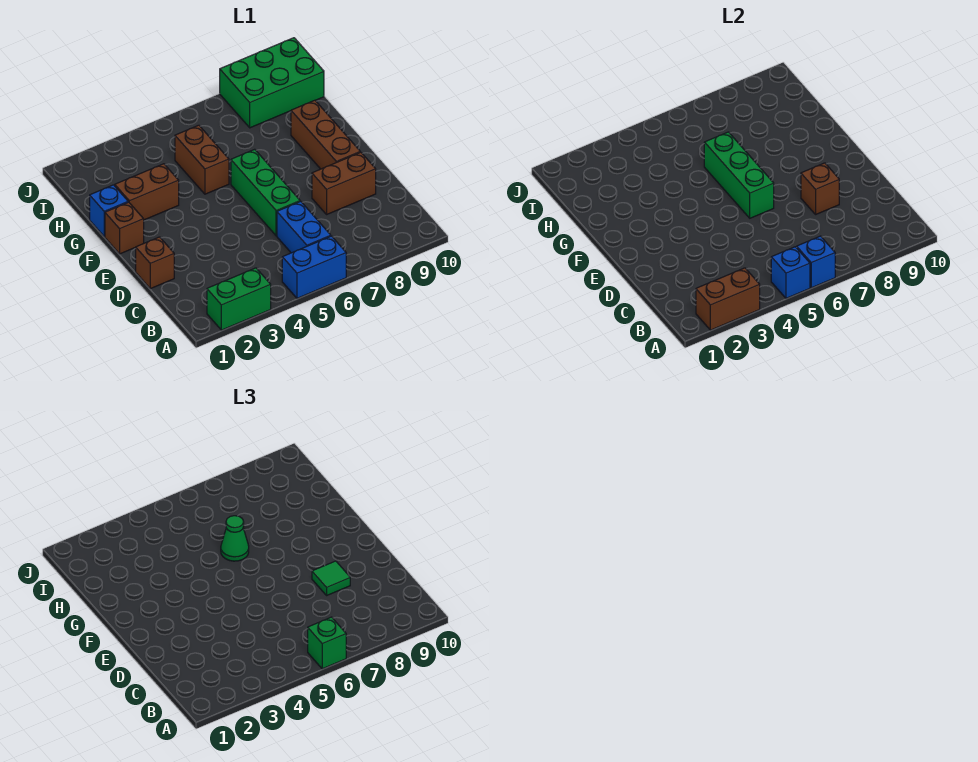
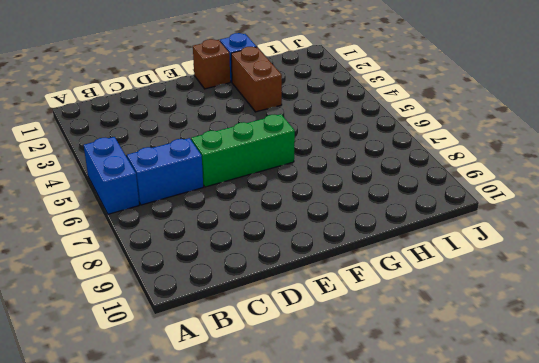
none -> green 1x2 brick [207,268,271,330]
none -> brown 1x1 brick [136,237,174,289]
none -> brown 1x2 brick [312,152,376,214]

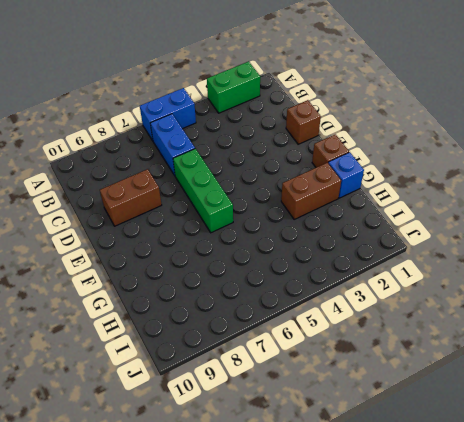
none -> brown 1x3 brick [291,100,360,169]
none -> brown 1x2 brick [175,125,229,194]
none -> green 2x3 brick [220,38,324,128]

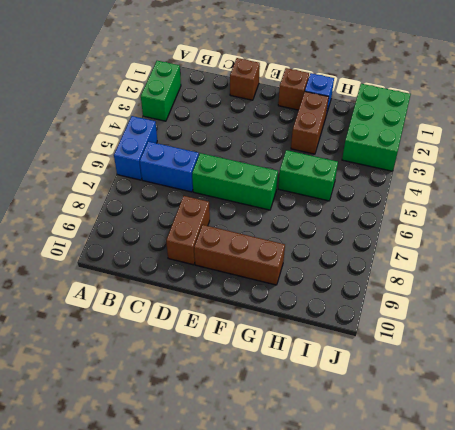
green 1x2 brick [278,150,338,201] -> brown 1x2 brick [175,125,229,194]
green 2x3 brick [342,84,411,171] -> green 2x3 brick moved to [220,38,324,128]
none -> brown 1x2 brick [696,268,760,330]
none -> blue 1x1 brick [771,247,810,298]
none -> blue 1x1 brick [797,236,835,288]

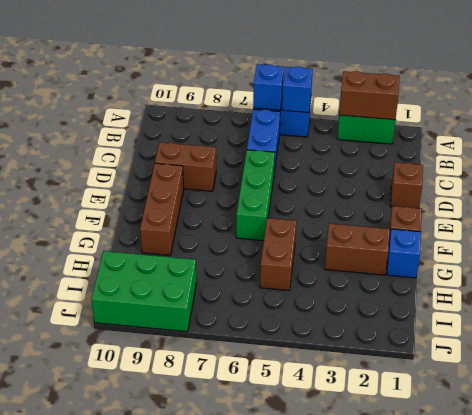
none -> brown 1x1 brick [801,163,839,214]
none -> green 1x3 brick [704,132,774,218]
none -> green 1x1 brick [308,617,346,669]

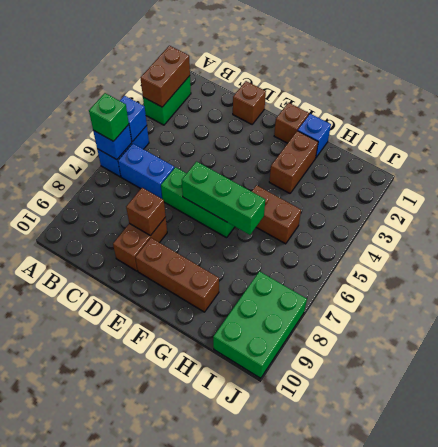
none -> green 1x1 tile [312,561,350,595]
none -> green 1x1 cone [221,516,249,561]

